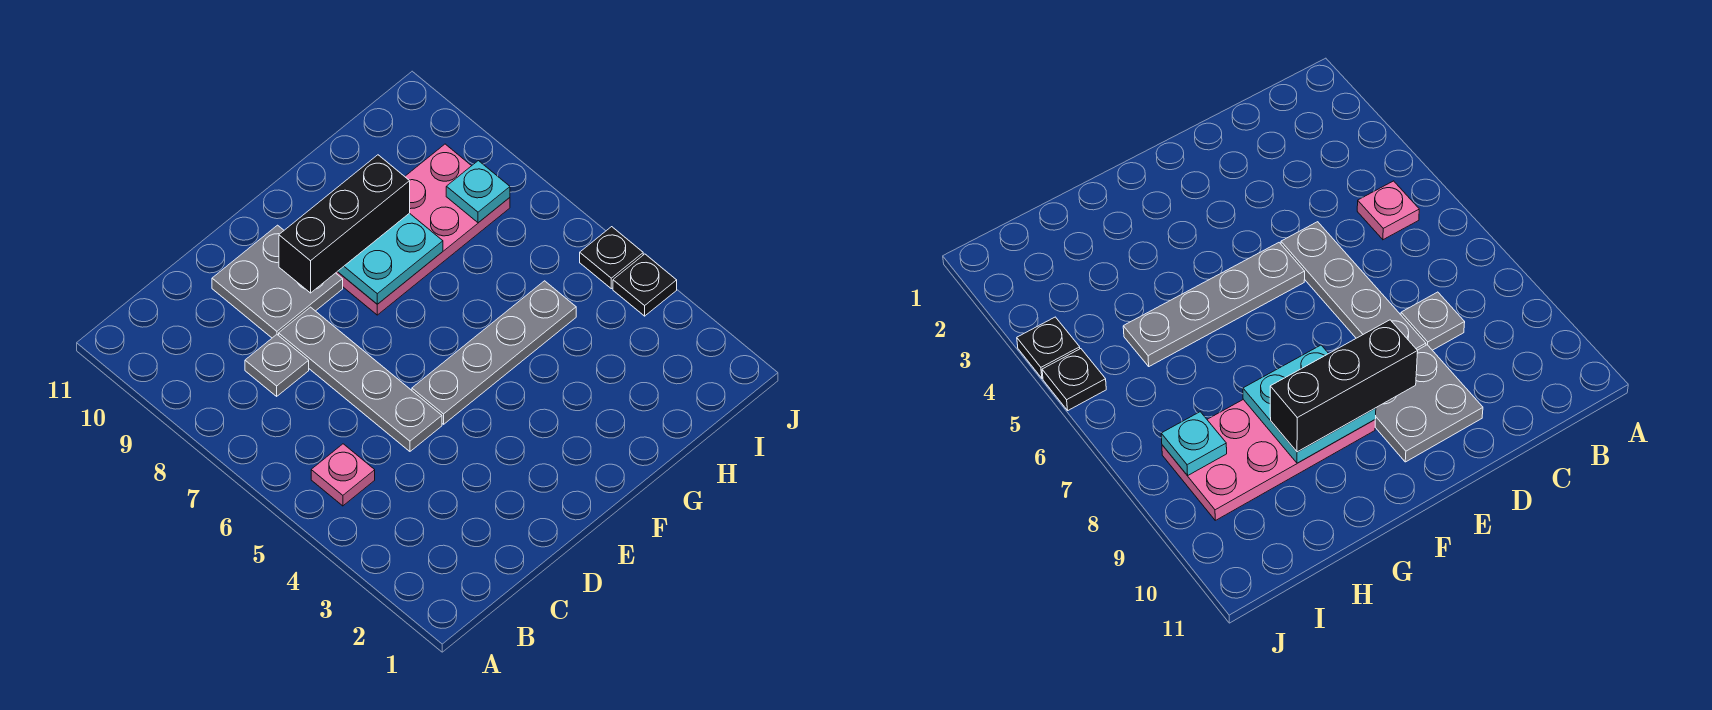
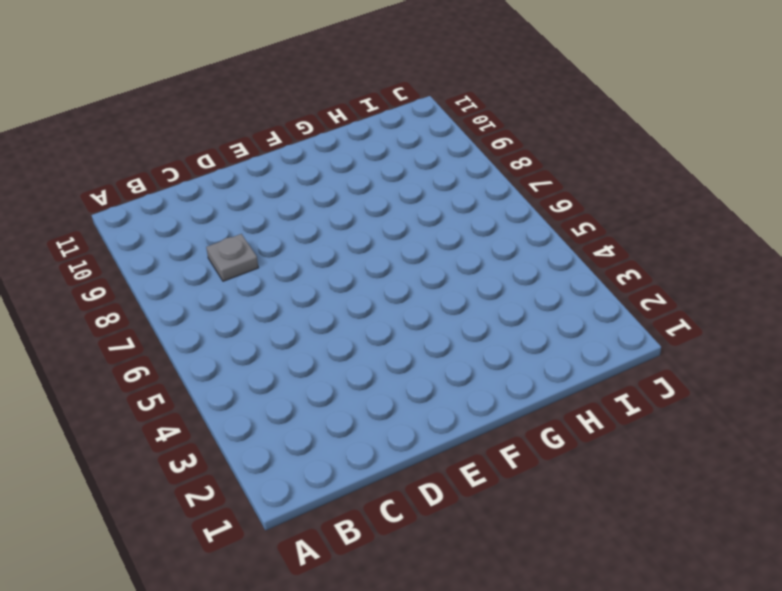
none -> pink 1x1 plate [311,444,375,506]
none -> grey 1x4 plate [279,307,442,451]

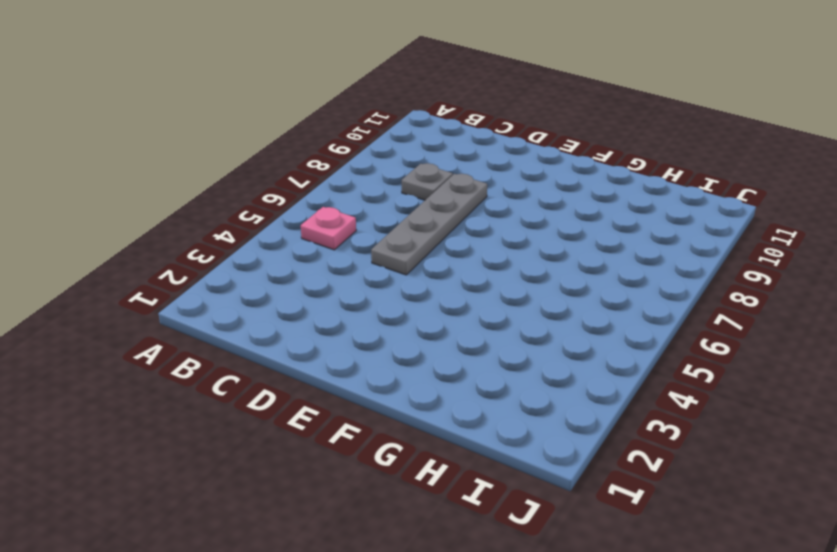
none -> grey 2x2 plate [212,225,343,338]
none -> grey 1x4 plate [412,281,576,424]

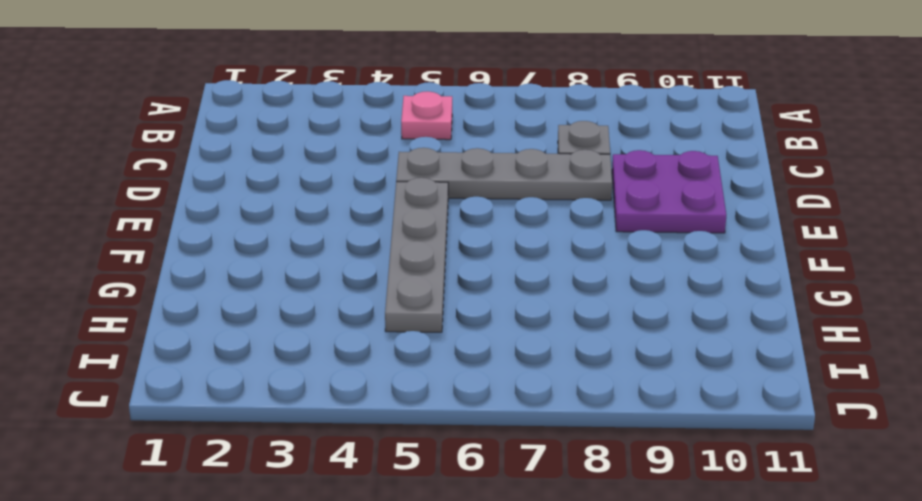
purple 2x2 plate [612,150,726,233] -> grey 2x2 plate [212,225,343,338]
none -> pink 2x4 plate [336,144,510,315]
none -> black 1x1 plate [613,254,677,316]

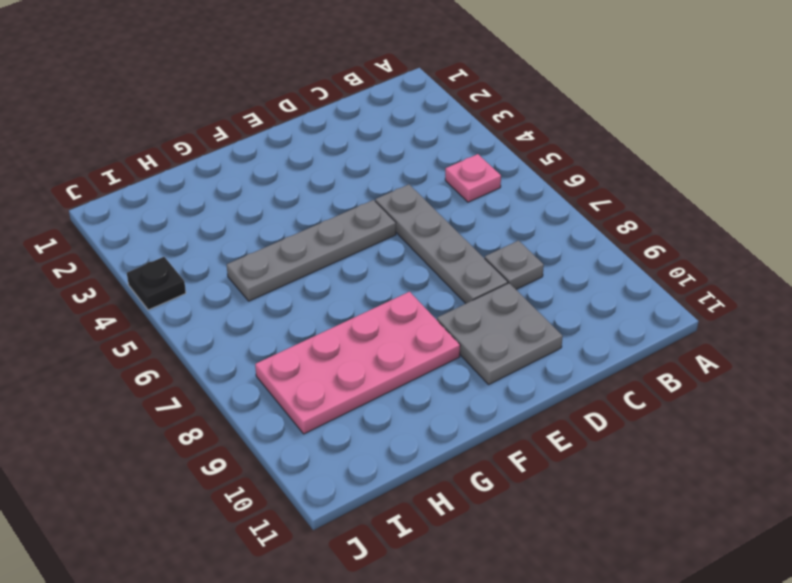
none -> black 1x1 plate [580,227,643,289]
none -> cyan 2x2 plate [337,213,443,304]

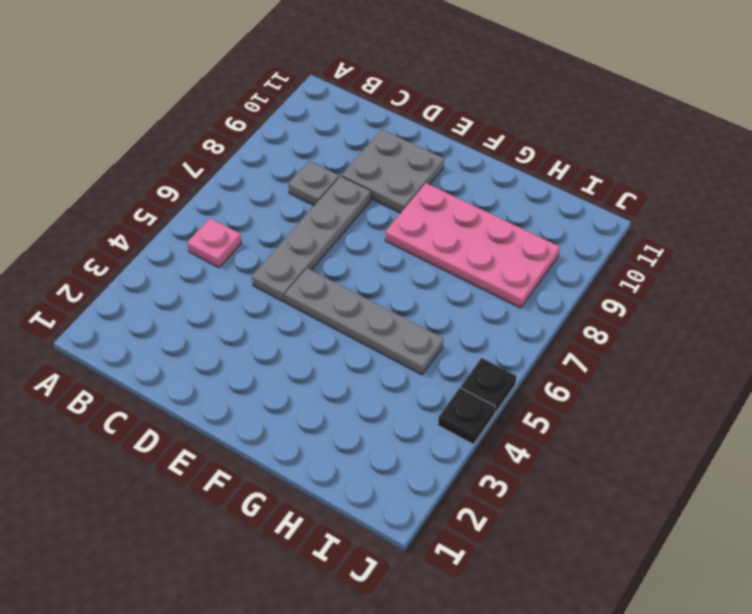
none -> cyan 2x2 plate [337,213,443,304]
none -> cyan 1x1 plate [446,161,510,223]

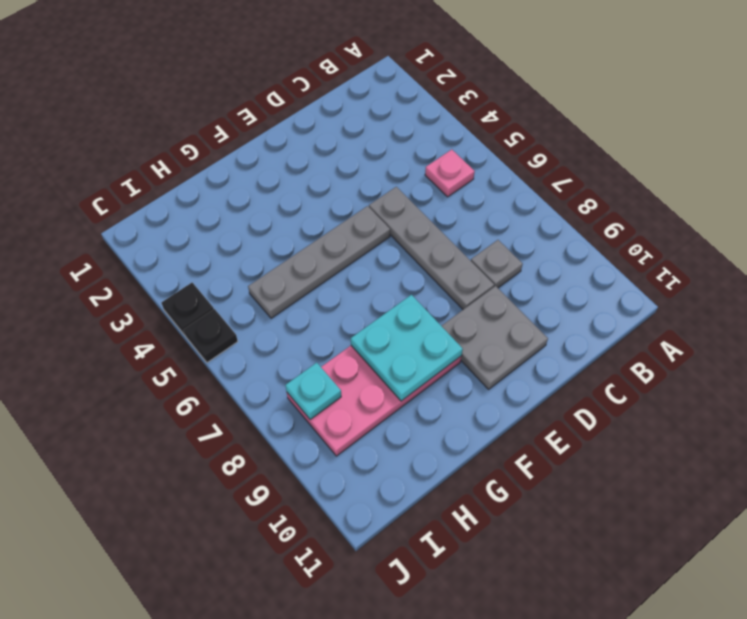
none -> black 1x3 brick [279,155,410,293]

